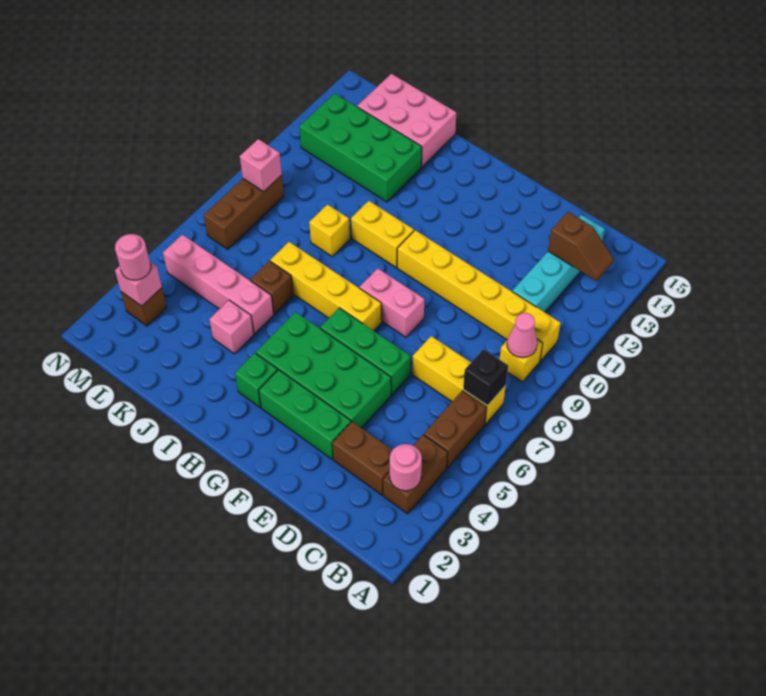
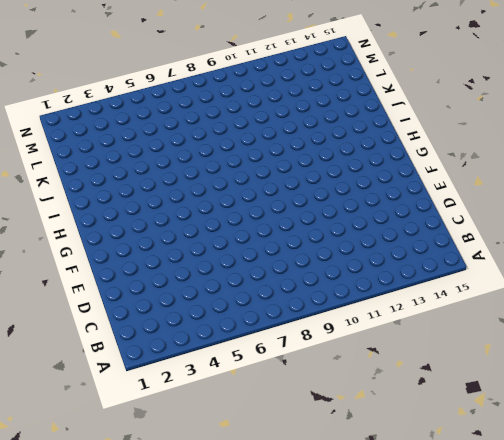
none -> brown 1x2 brick [383,435,448,514]
none -> brown 1x2 brick [424,391,487,468]
none -> yellow 1x3 brick [412,336,506,424]

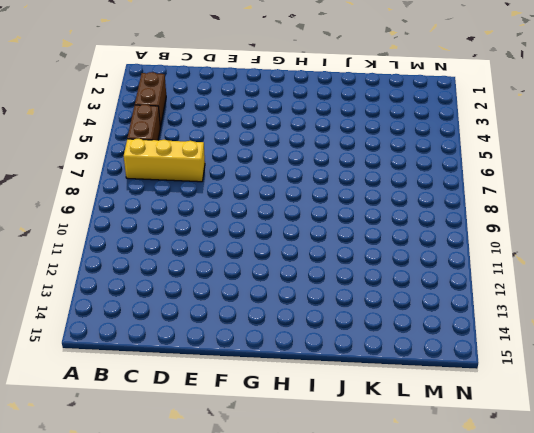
none -> yellow 1x1 brick [500,340,543,382]
none -> yellow 1x6 brick [397,230,561,361]
none -> brown 1x2 brick [332,422,392,495]

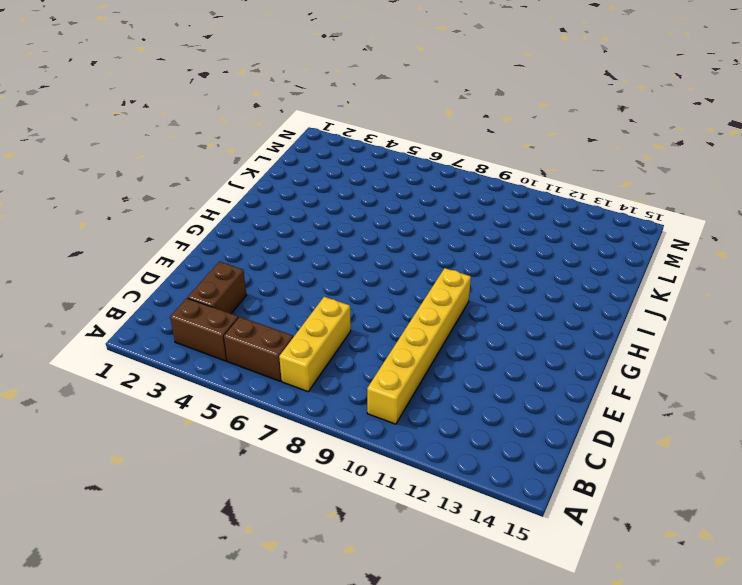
none -> yellow 1x1 brick [500,340,543,382]
none -> cyan 1x4 brick [512,215,605,312]
none -> green 1x3 brick [259,370,351,459]

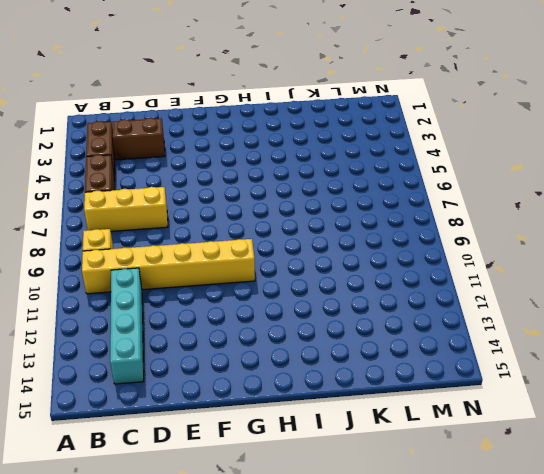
none -> green 1x3 brick [259,370,351,459]
none -> green 2x4 brick [256,312,391,428]
none -> green 1x3 brick [320,308,411,395]

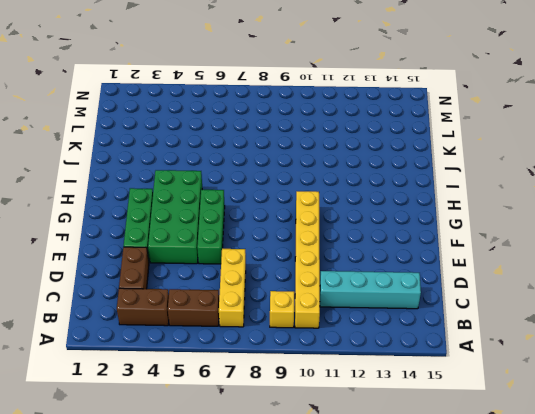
none -> pink 1x2 brick [360,268,424,337]
none -> yellow 1x4 brick [270,242,382,331]
none -> green 1x1 brick [235,353,278,407]

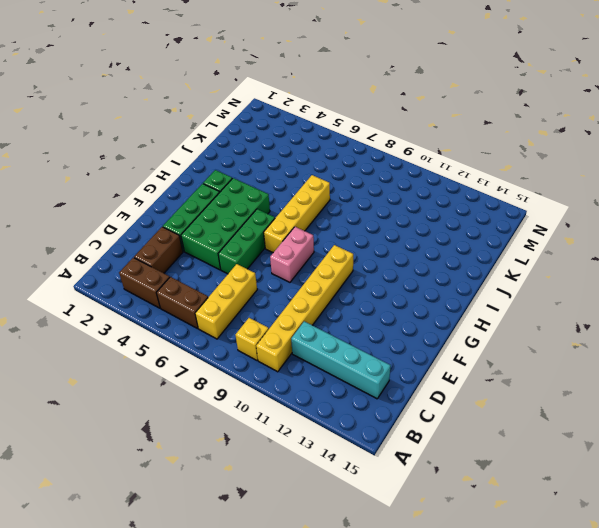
none -> yellow 1x2 brick [351,201,414,267]
none -> pink 1x1 brick [209,300,254,354]
none -> pink 1x4 brick [163,234,274,334]

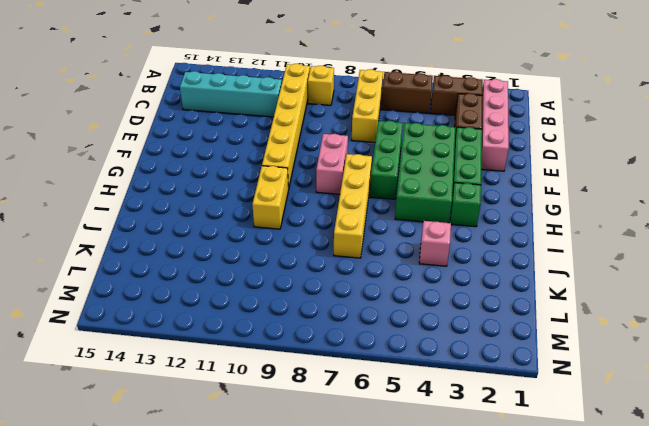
pink 1x4 brick [481,79,509,171] -> pink 1x4 brick moved to [163,234,274,334]
none -> brown 1x1 brick [250,261,293,314]
none -> yellow 1x1 brick [309,205,350,256]
none -> green 2x4 brick [299,94,422,202]

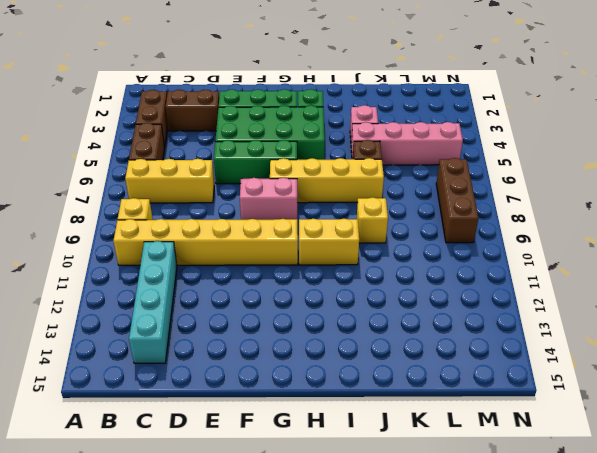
none -> green 2x4 brick [299,94,422,202]
none -> pink 2x3 brick [357,74,456,167]
none -> brown 1x1 brick [121,288,167,326]

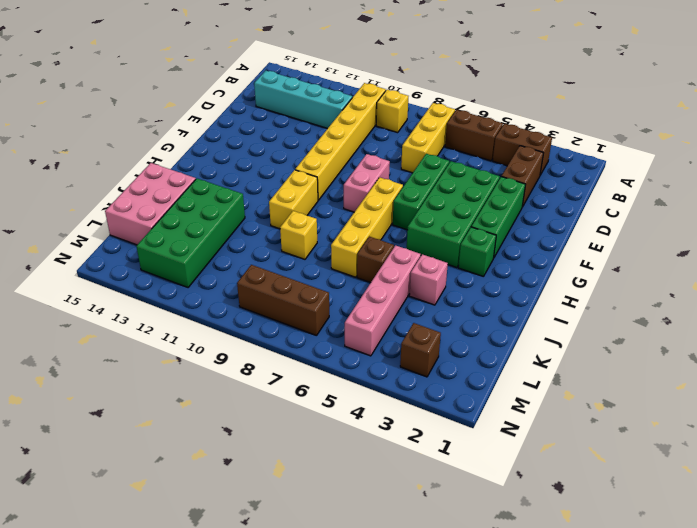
none -> pink 1x1 round brick [390,444,422,491]
none -> black 1x1 brick [463,349,508,406]
none -> pink 1x1 cone [507,313,537,358]

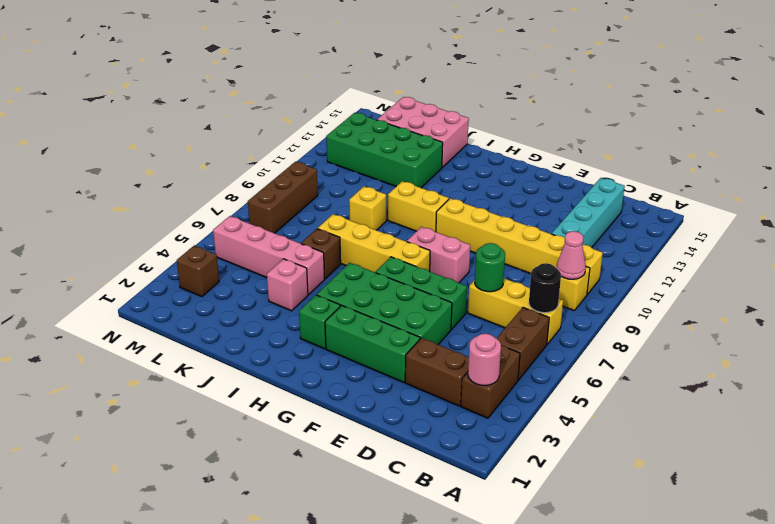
black 1x1 round brick [529,263,561,313] -> black 1x1 brick [463,349,508,406]
green 1x1 round brick [475,243,505,292] -> none
none -> brown 1x2 slope [548,212,614,281]
none -> pink 1x1 brick [115,262,162,306]
none -> pink 1x1 brick [240,139,282,192]

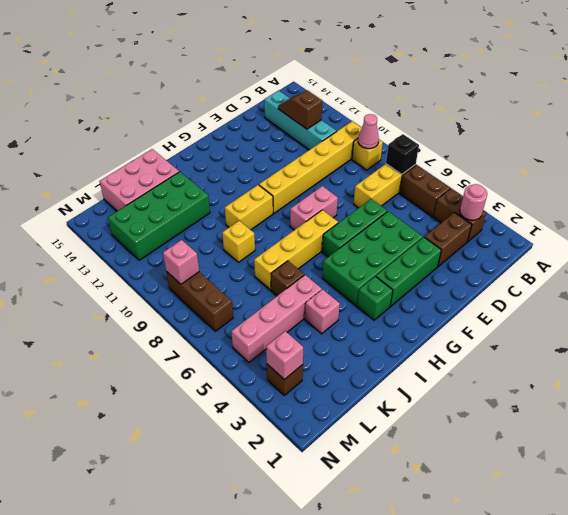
brown 1x2 slope [278,90,322,129] -> brown 1x2 slope turned to [548,212,614,281]
none -> pink 1x1 round brick [115,234,151,280]

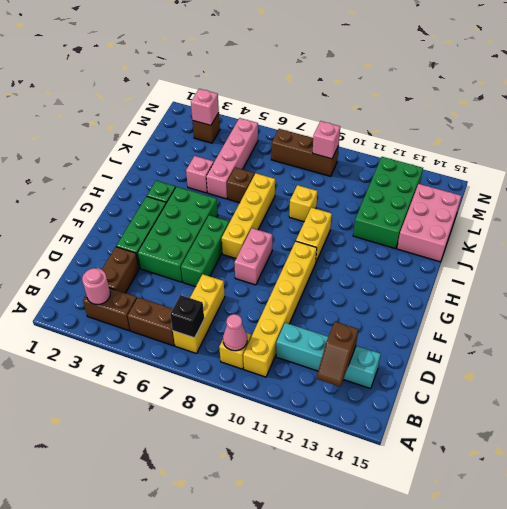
none -> pink 1x1 round brick [115,234,151,280]

